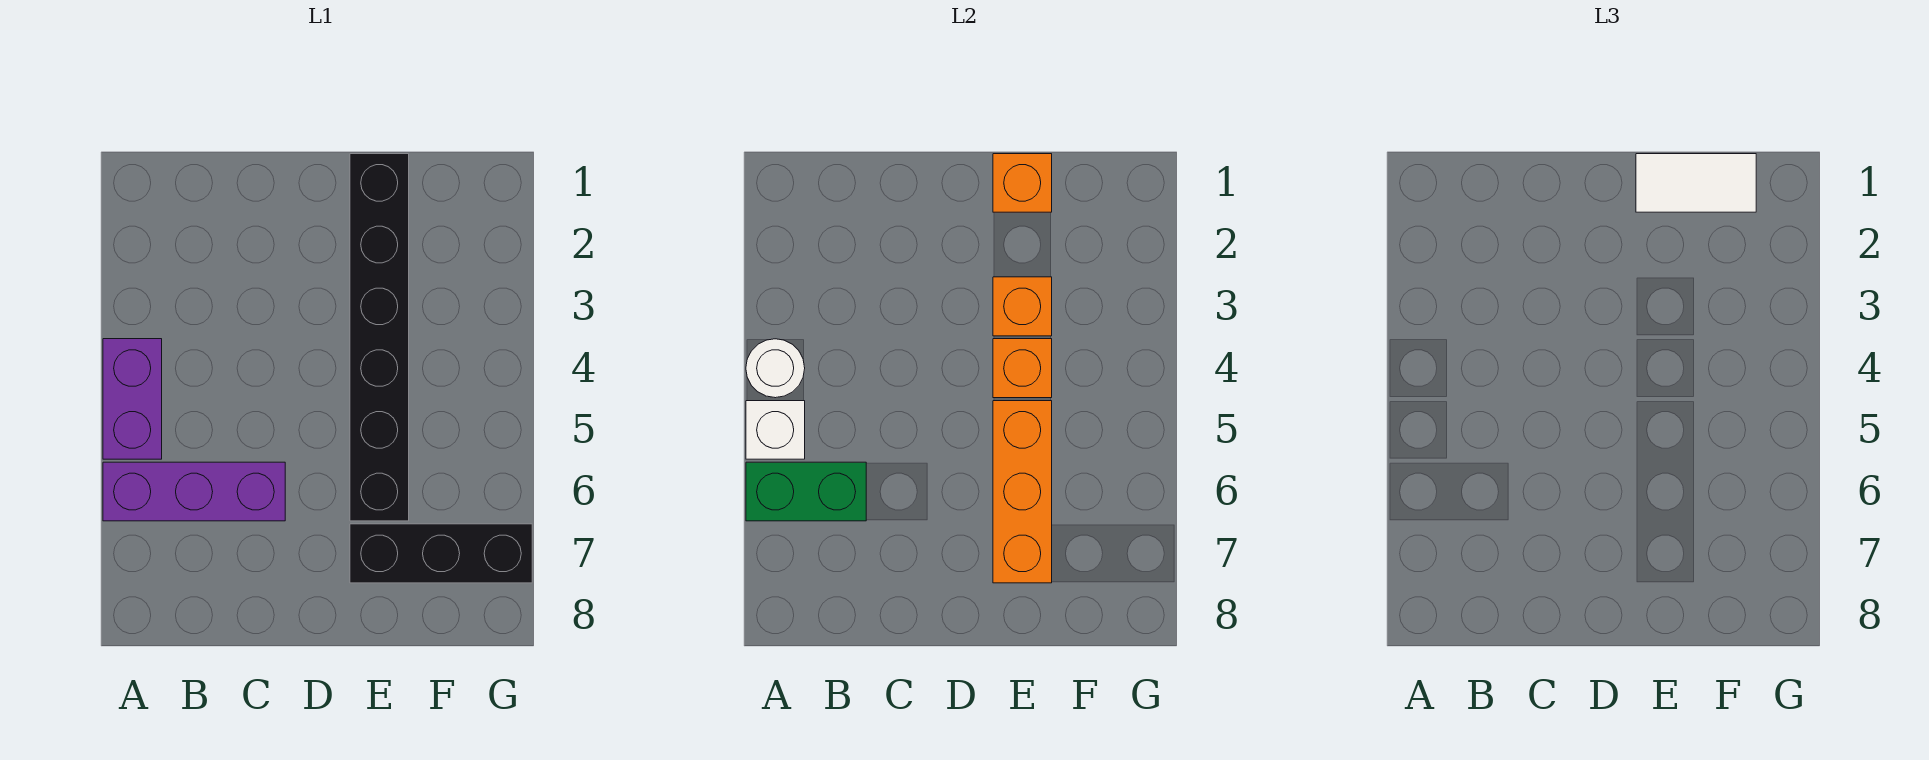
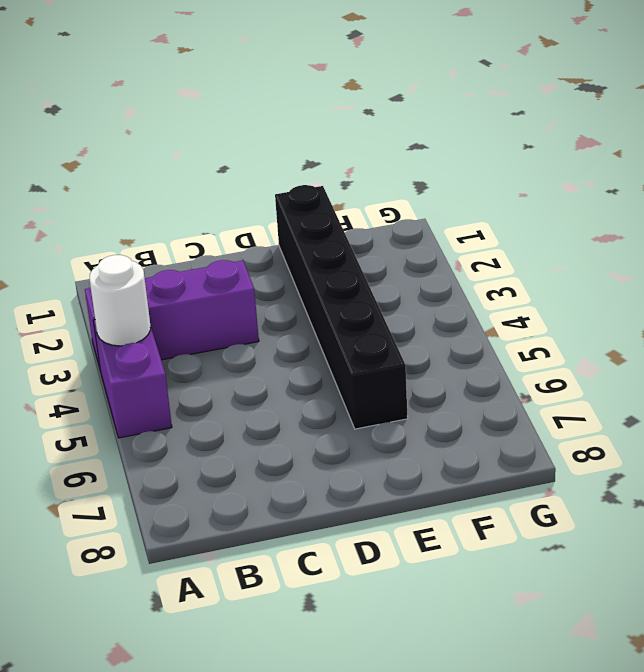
purple 1x3 brick [85,260,259,368] -> purple 1x3 brick moved to [103,462,285,521]
none -> black 1x3 brick [350,524,532,583]
none -> white 1x1 brick [746,401,805,459]
none -> green 1x2 brick [746,462,866,521]

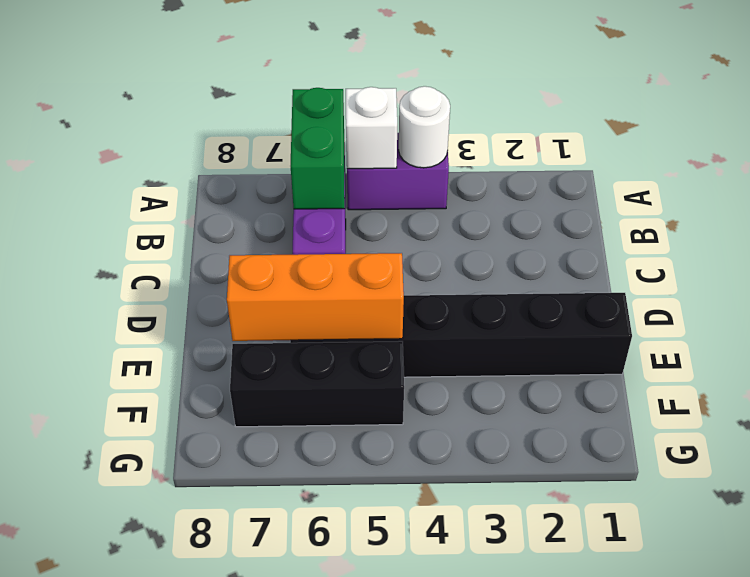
black 1x3 brick [230,341,404,427] -> black 1x3 brick turned to [350,524,532,583]
none -> orange 1x1 brick [993,154,1052,212]
none -> orange 1x1 brick [993,277,1052,336]
none -> orange 1x1 brick [993,339,1052,398]

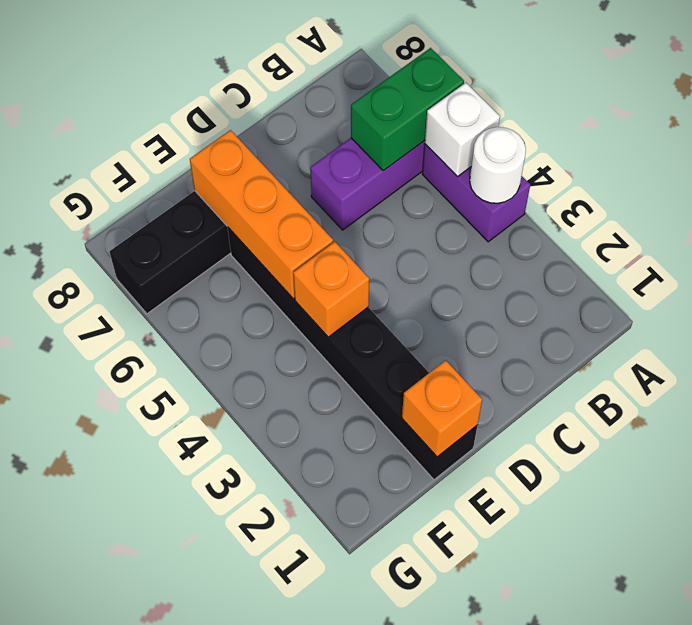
none -> orange 1x1 brick [993,277,1052,336]
none -> white 1x2 tile [1636,154,1756,212]

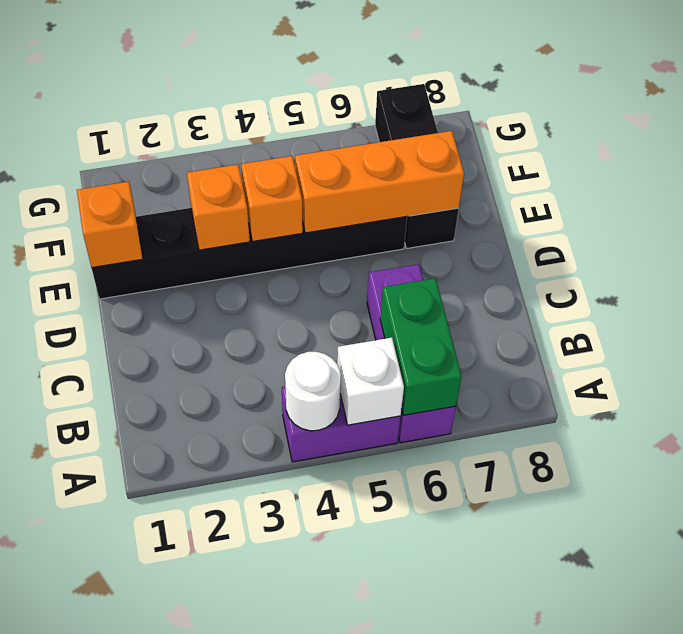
none -> white 1x2 tile [1636,154,1756,212]

